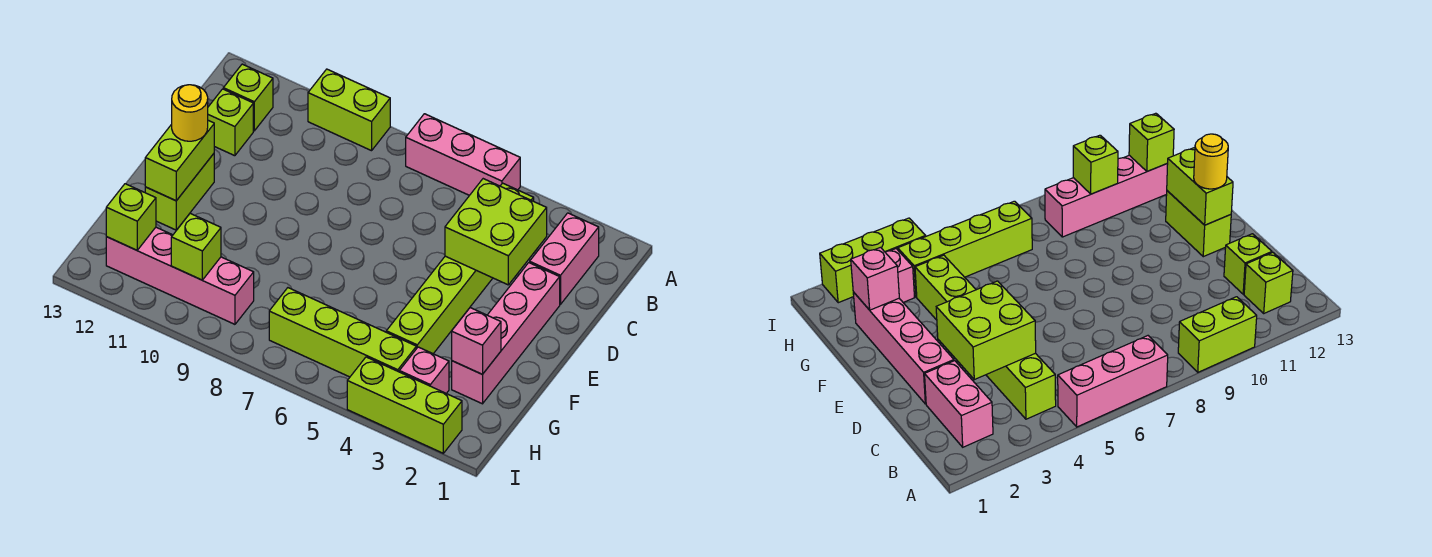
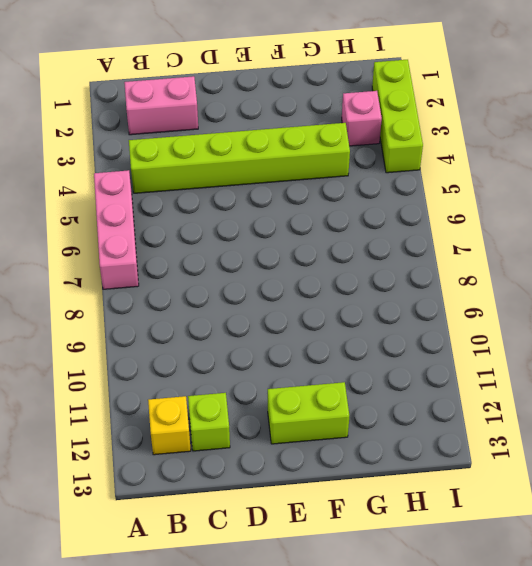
yellow 1x1 brick [148,396,191,455] -> lime 1x1 brick [223,64,273,131]
none -> lime 1x2 brick [308,69,390,151]
none -> pink 1x4 brick [452,263,560,404]
none -> lime 1x4 brick [269,288,416,377]

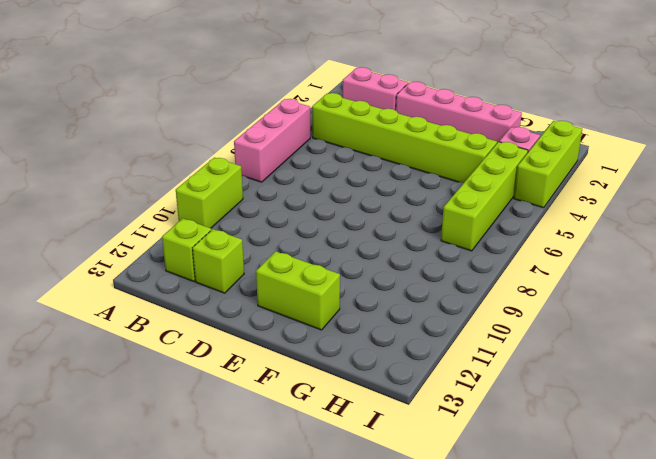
none -> pink 1x4 brick [106,227,254,324]
none -> lime 2x2 brick [445,179,547,285]
none -> lime 1x2 brick [145,120,214,201]

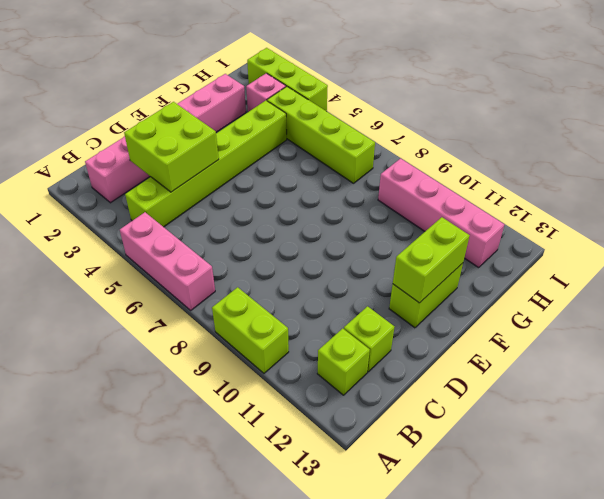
none -> pink 1x1 brick [452,308,501,374]
none -> lime 1x1 brick [171,213,221,280]
none -> lime 1x1 brick [106,184,156,250]

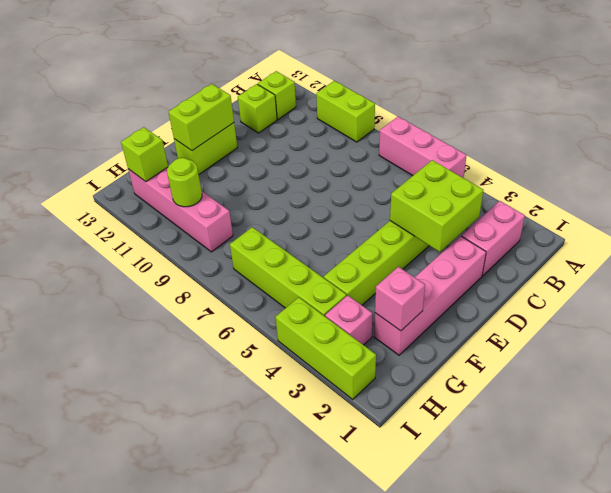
lime 1x1 round brick [167,158,202,207] -> lime 1x1 brick [171,213,221,280]
none -> yellow 1x1 round brick [172,85,208,141]

